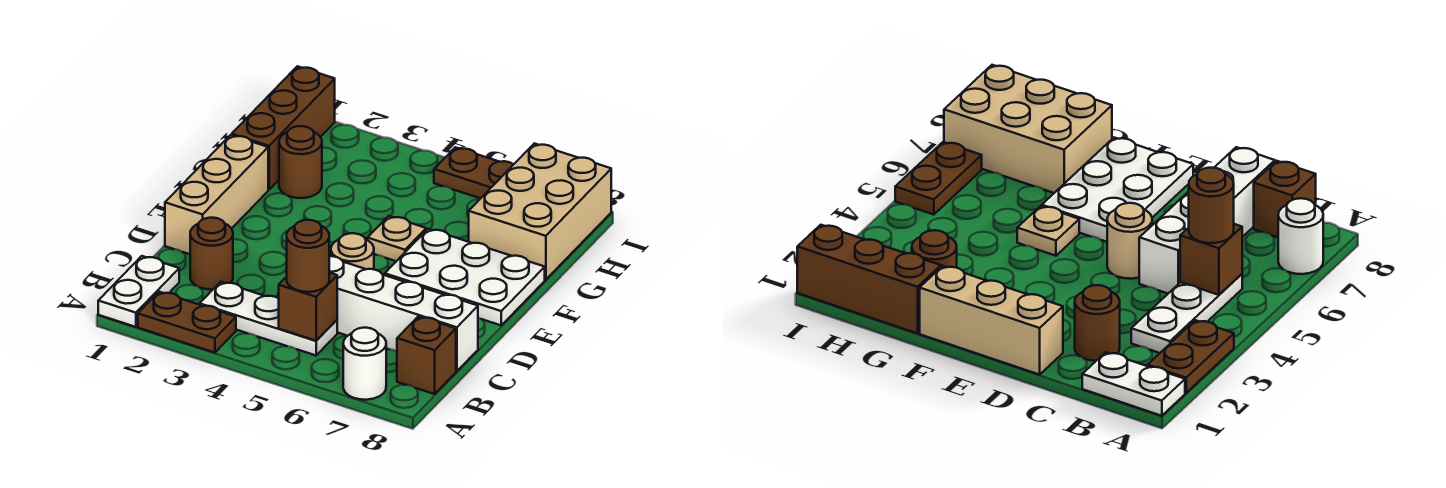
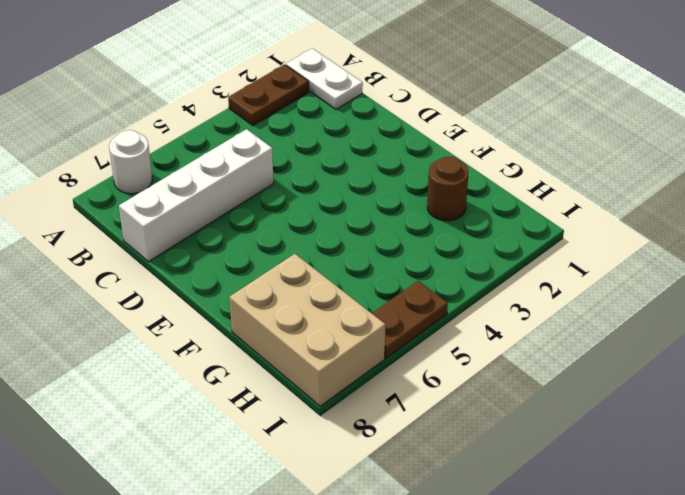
none -> white 1x3 plate [200,282,337,355]
none -> brown 1x1 brick [397,316,456,394]
none -> brown 1x1 round brick [190,218,233,290]

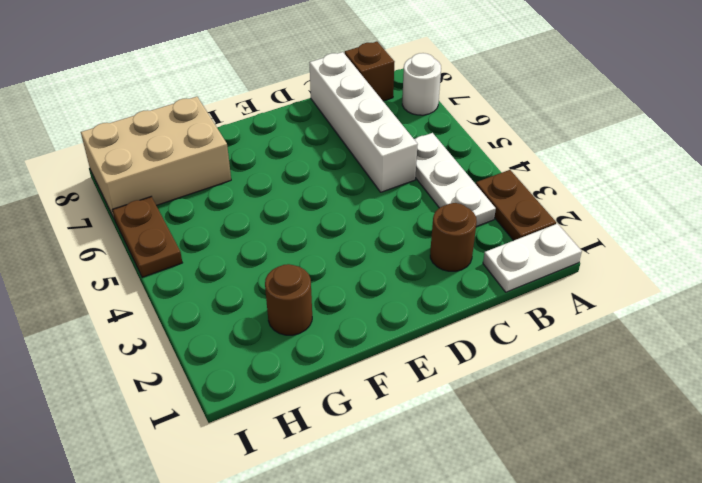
none -> tan 1x3 brick [165,135,268,254]
none -> tan 1x1 round brick [331,233,374,269]
none -> white 2x3 plate [385,229,545,325]

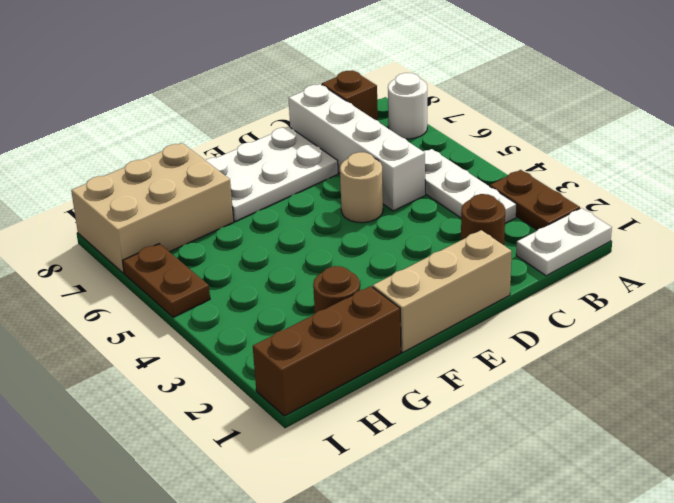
white 2x3 plate [205,127,338,221] -> white 2x3 plate turned to [385,229,545,325]
none -> tan 1x1 plate [367,216,426,261]
none -> brown 1x1 brick [279,273,337,341]
none -> brown 1x1 round brick [287,220,329,292]

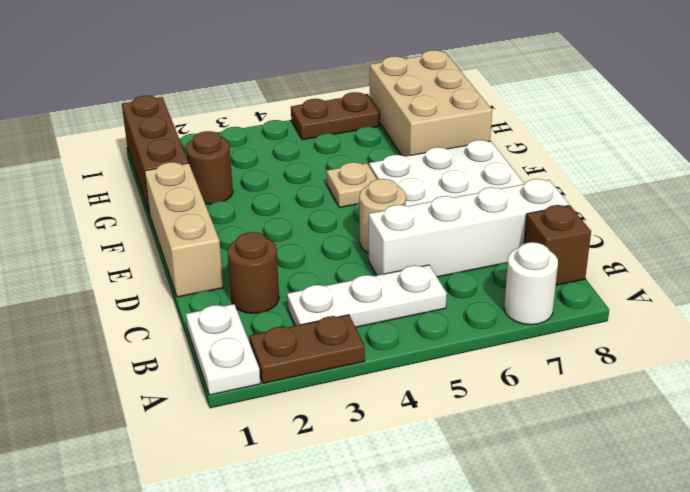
none -> brown 1x1 brick [279,273,337,341]
none -> brown 1x1 round brick [287,220,329,292]

